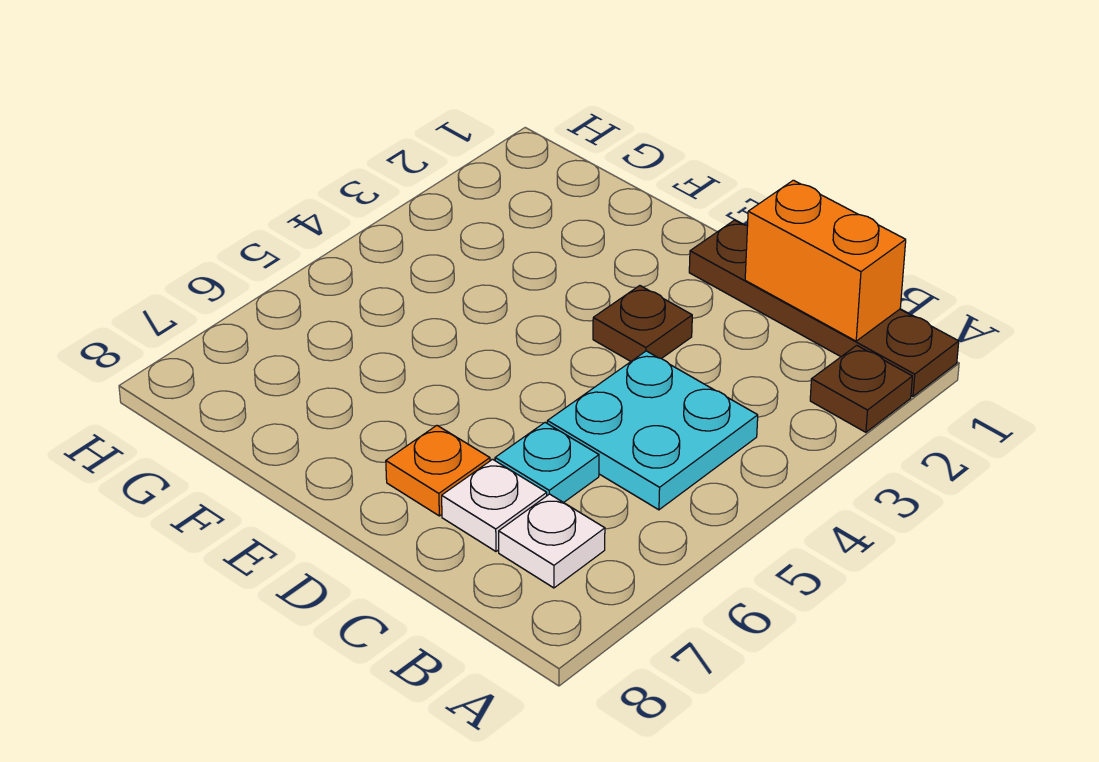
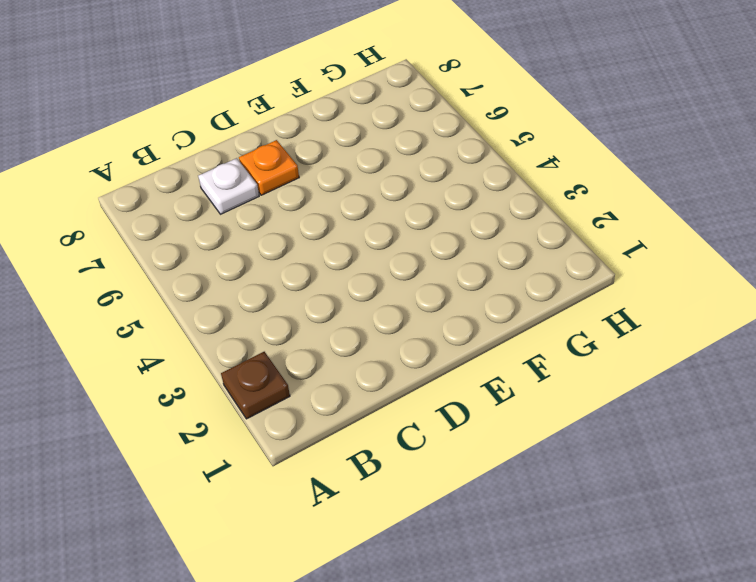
none -> brown 1x4 plate [689,220,959,396]
none -> cyan 2x2 plate [547,351,758,510]

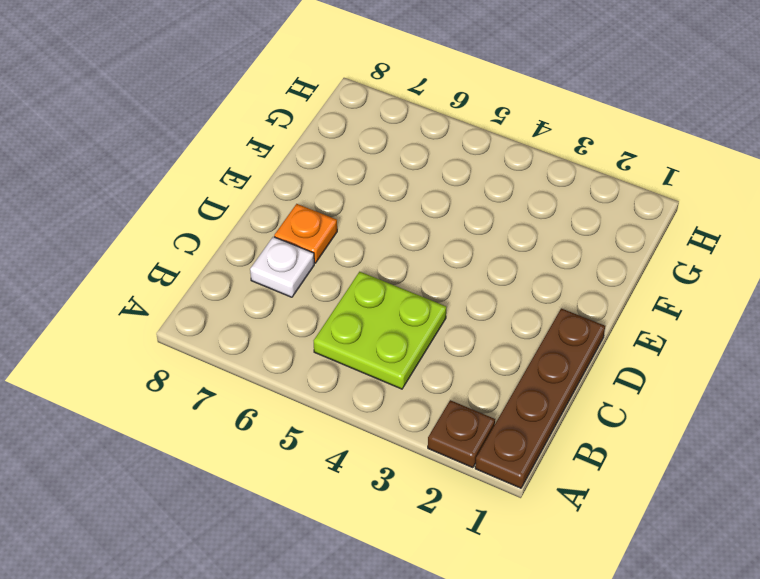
lime 2x2 plate [314,272,446,389] -> cyan 2x2 plate [547,351,758,510]
none -> white 1x1 plate [499,494,605,588]
none -> cyan 1x1 plate [495,423,599,503]

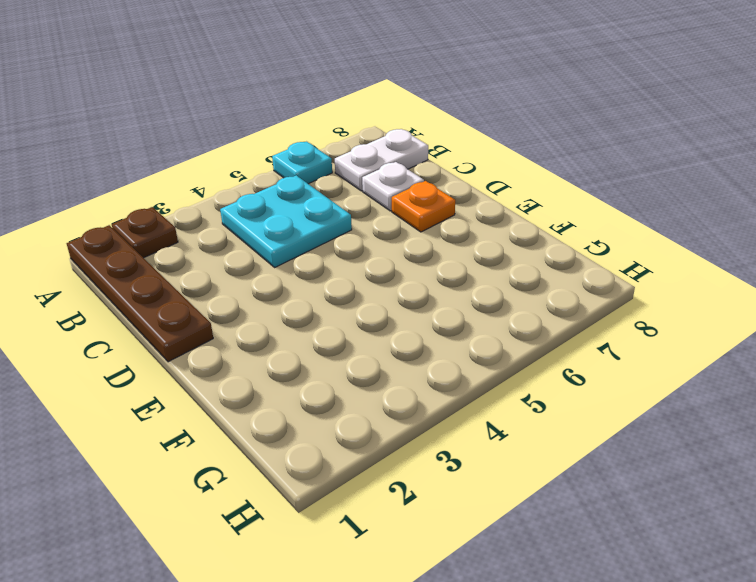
cyan 1x1 plate [272,142,332,184] -> cyan 1x1 plate moved to [495,423,599,503]
white 1x2 plate [335,129,428,191] -> white 1x1 plate [499,494,605,588]
none -> brown 1x1 plate [593,286,692,361]
none -> orange 1x2 brick [745,180,906,341]

